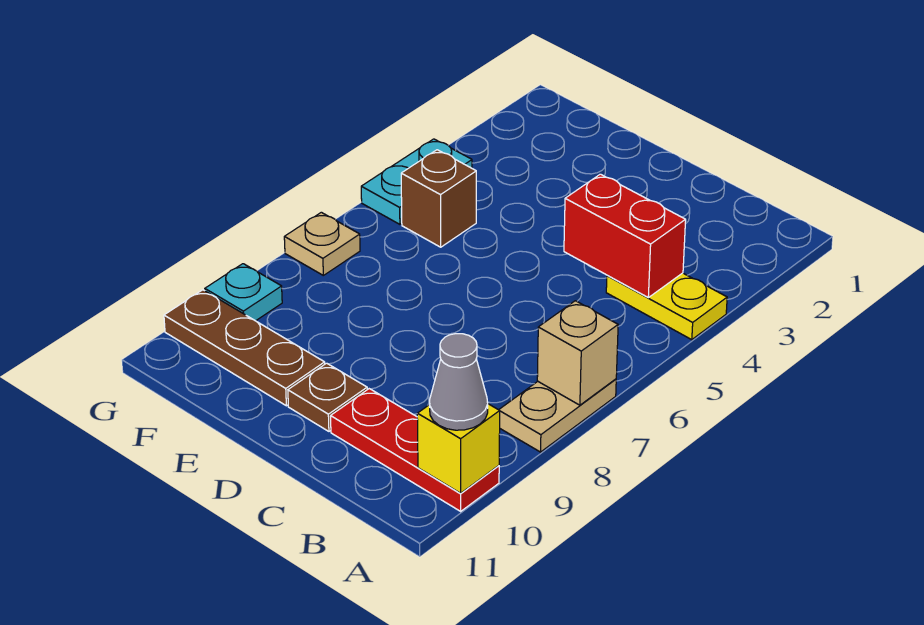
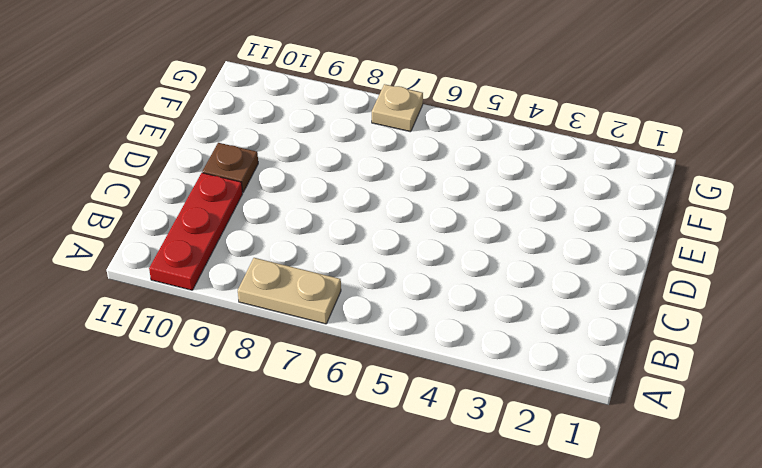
none -> yellow 1x2 plate [606,273,727,340]
none -> brown 1x3 plate [164,290,325,406]
none -> brown 1x1 brick [401,150,476,247]

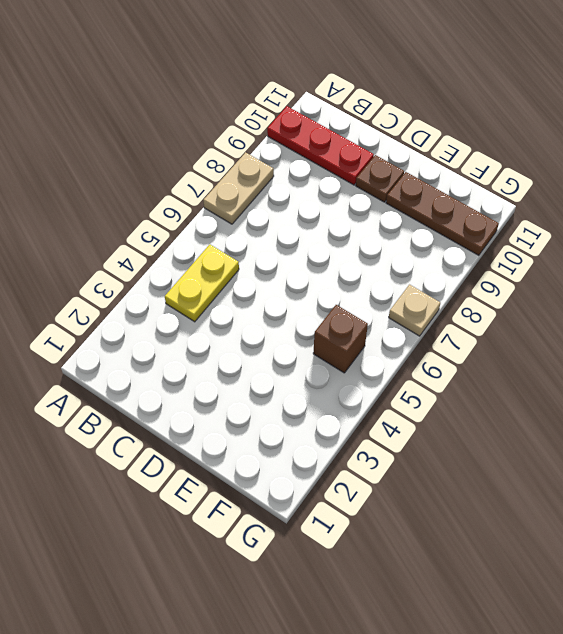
yellow 1x2 plate [165,245,239,322] -> yellow 1x2 plate turned to [606,273,727,340]
none -> cyan 1x2 plate [361,139,472,224]
none -> cyan 1x1 plate [205,264,282,321]
none -> tan 1x1 brick [537,301,618,405]

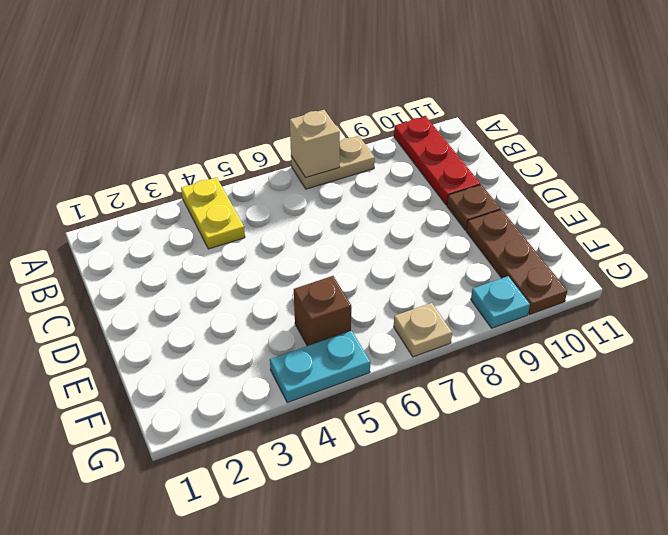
none -> yellow 1x1 brick [417,404,500,493]
none -> red 1x2 brick [564,174,686,298]
none -> grey 1x1 cone [430,334,488,430]

